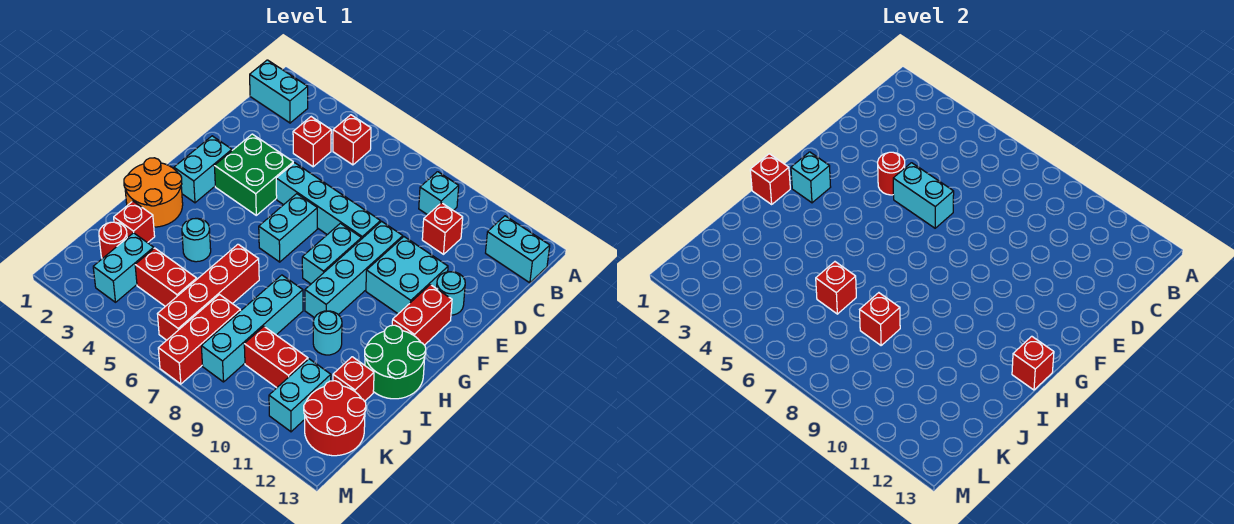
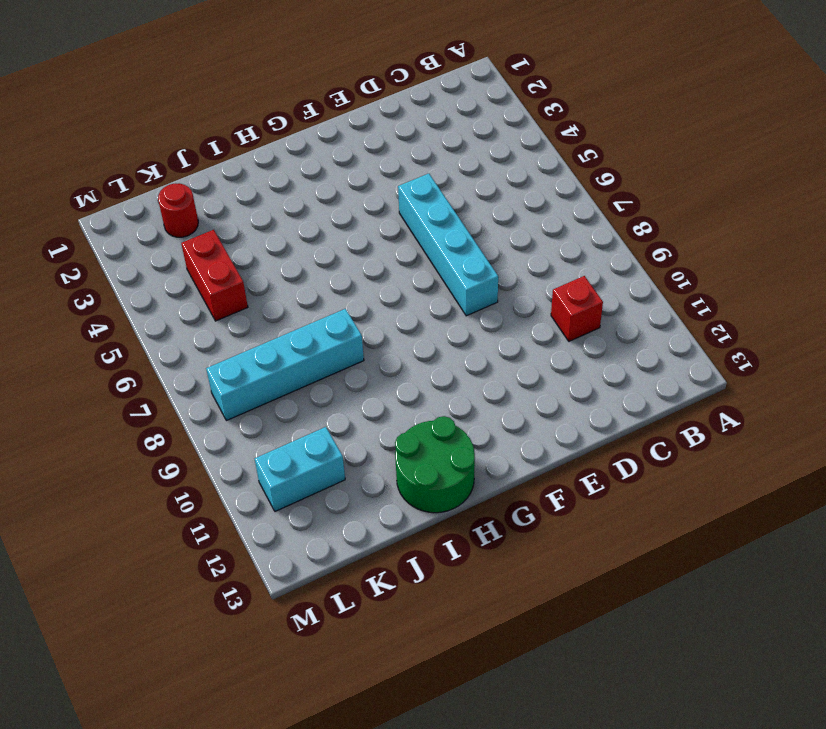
none -> cyan 1x2 brick [250,60,308,123]
none -> red 1x1 brick [333,115,371,165]
none -> cyan 1x1 brick [419,172,459,215]
none -> cyan 1x2 brick [486,216,550,283]

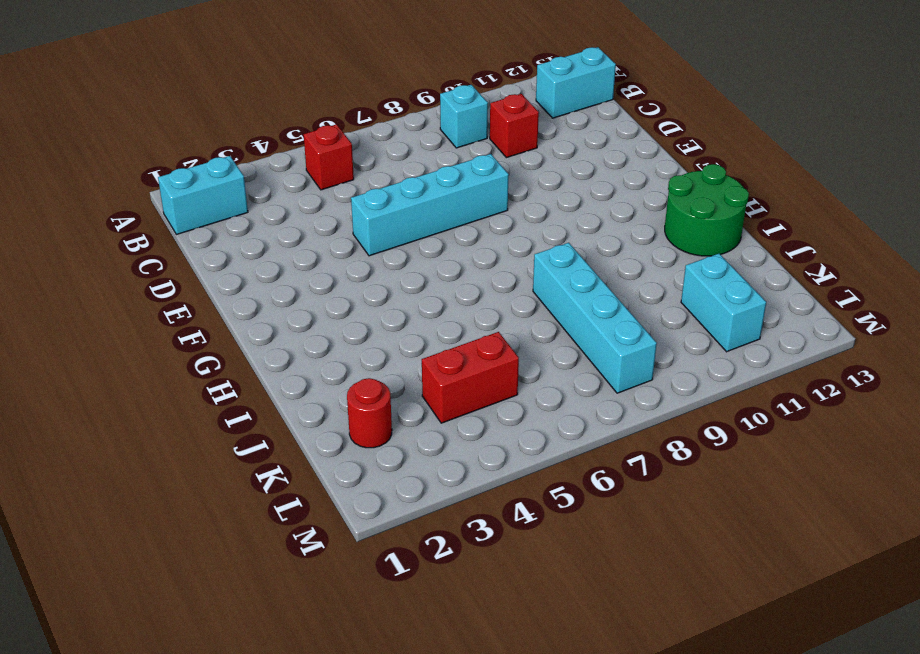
none -> red 1x1 brick [293,117,331,167]
none -> green 2x2 brick [214,134,293,215]
none -> cyan 1x4 brick [305,221,403,318]
none -> cyan 2x2 brick [366,237,448,314]

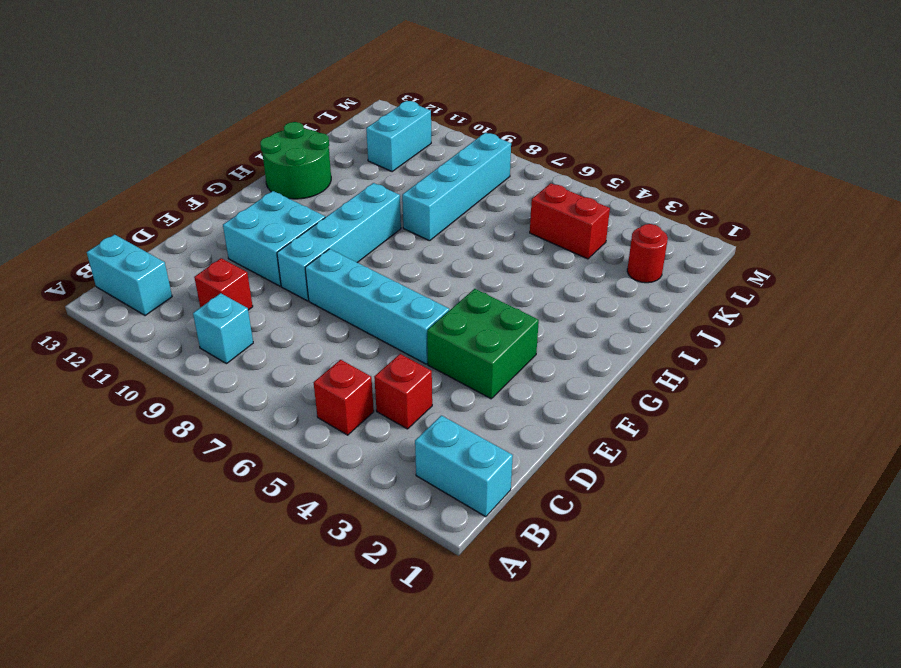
none -> cyan 1x1 round brick [437,272,465,315]
none -> cyan 1x2 brick [174,136,232,203]
none -> cyan 1x2 brick [259,194,317,262]
none -> cyan 1x2 brick [302,223,361,284]

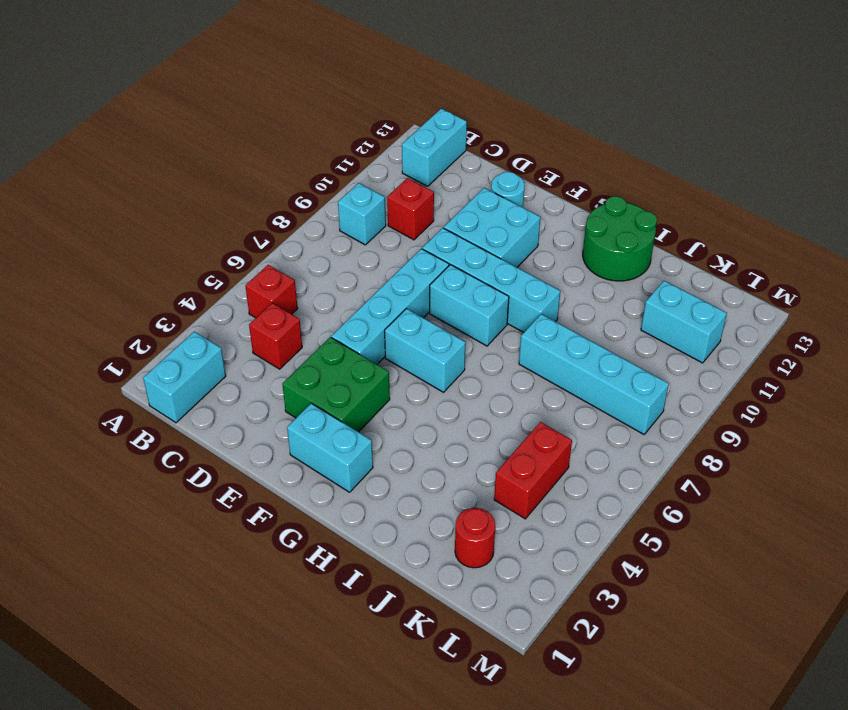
none -> red 1x2 brick [392,285,452,345]
none -> orange 2x2 round brick [124,158,183,227]
none -> cyan 1x1 round brick [182,218,211,262]
none -> red 1x4 brick [158,244,259,340]

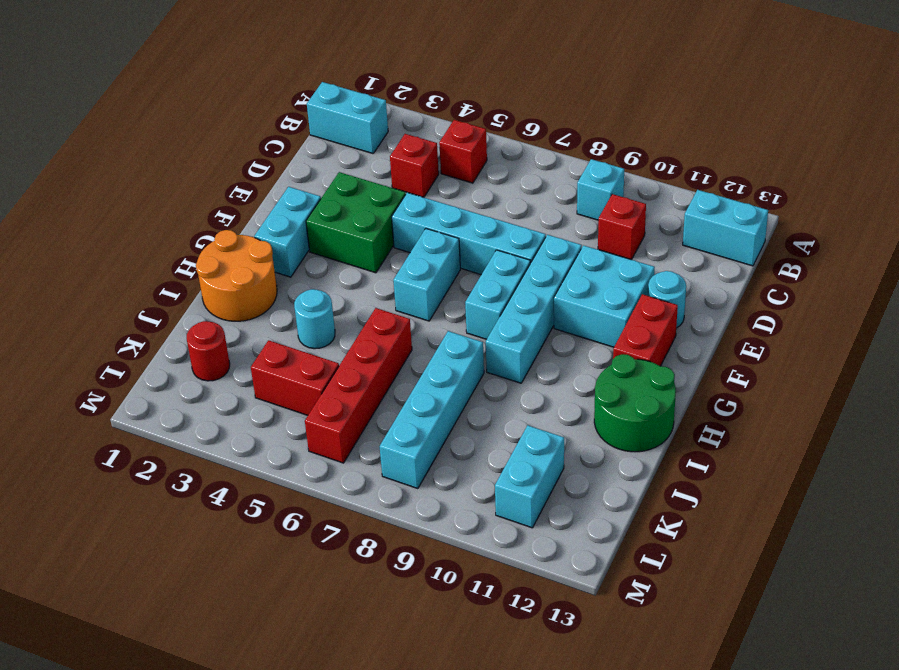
none -> cyan 1x1 round brick [313,311,342,355]
none -> red 1x1 brick [114,201,155,243]
none -> red 1x1 brick [333,357,374,401]
none -> cyan 1x2 brick [93,233,154,302]

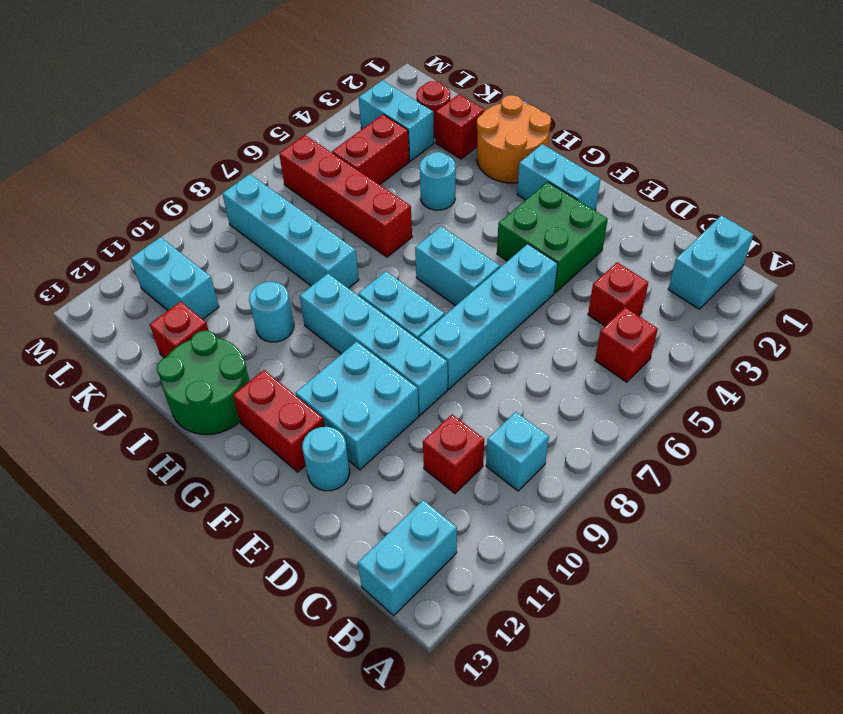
none -> red 1x3 brick [158,295,240,384]
none -> red 1x2 brick [244,326,308,388]
none -> red 2x2 round brick [304,381,366,456]
none -> red 1x1 round brick [878,152,905,195]

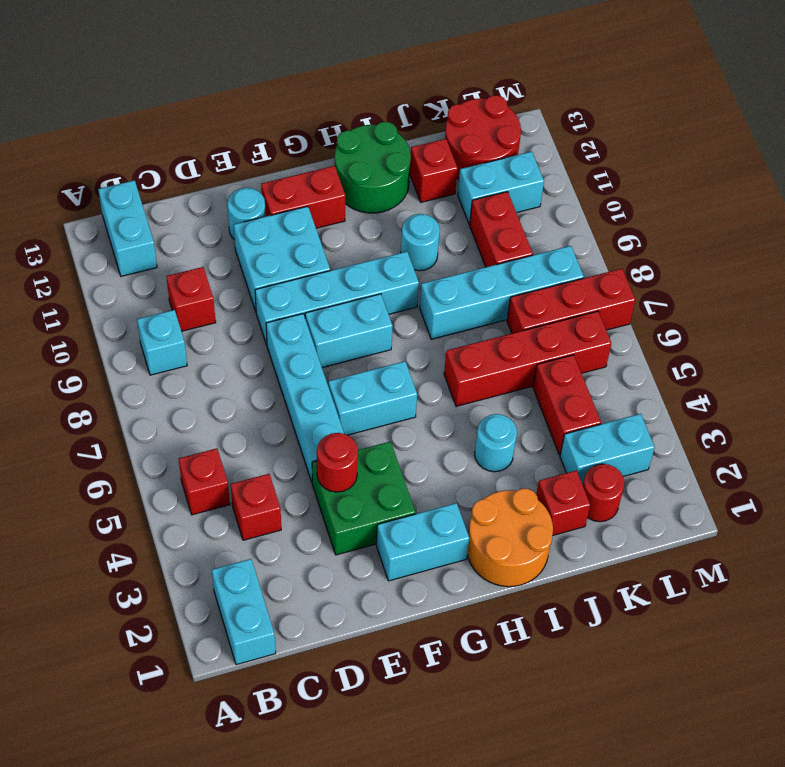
none -> cyan 1x2 brick [893,163,954,228]
none -> cyan 1x1 brick [791,152,831,203]
none -> red 1x1 brick [750,154,790,204]
none -> red 1x1 brick [1012,336,1054,390]

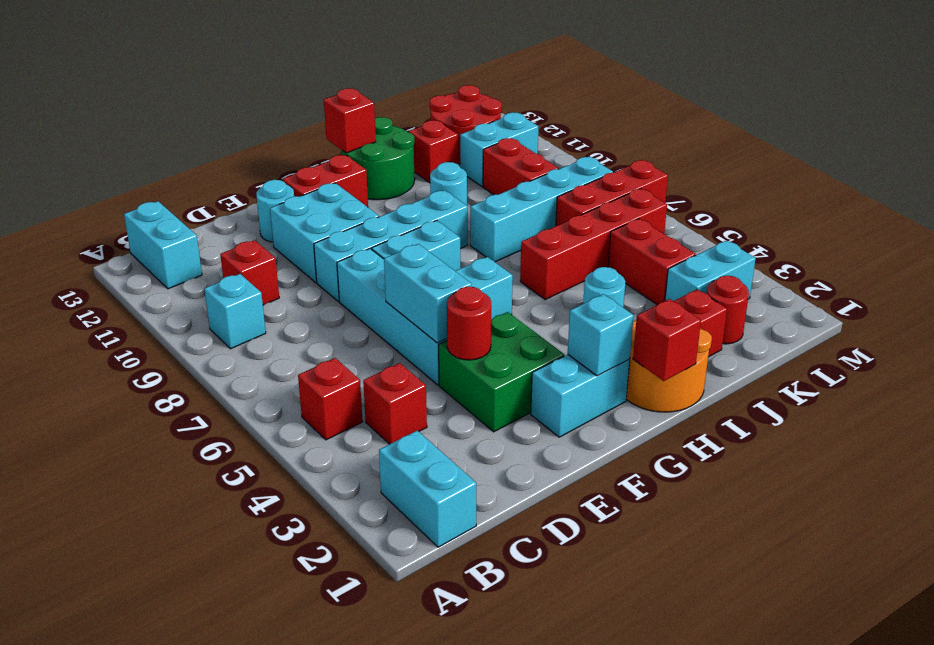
none -> red 1x1 brick [816,262,856,314]
none -> red 1x1 brick [860,293,900,345]

